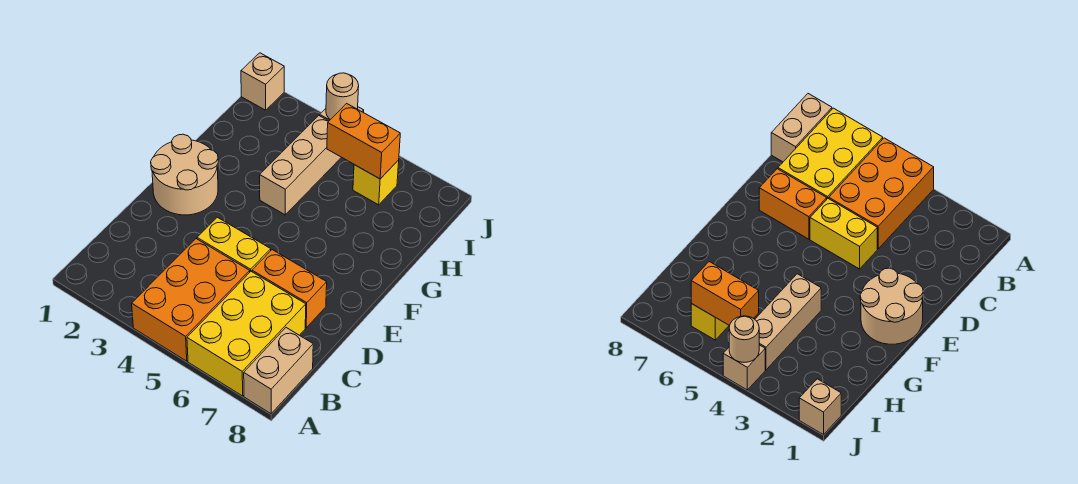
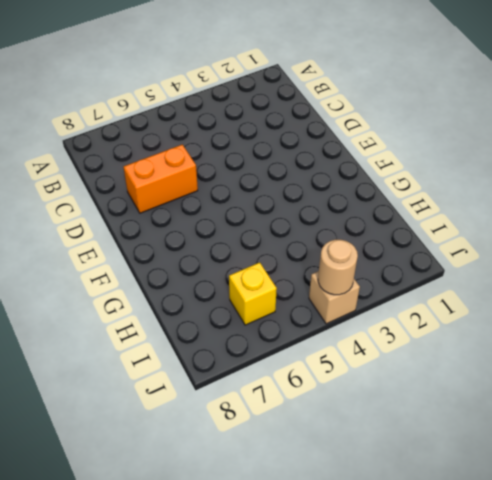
none -> orange 2x3 brick [132,239,250,361]
none -> yellow 2x3 brick [187,272,306,396]
none -> tan 1x2 brick [244,328,313,414]

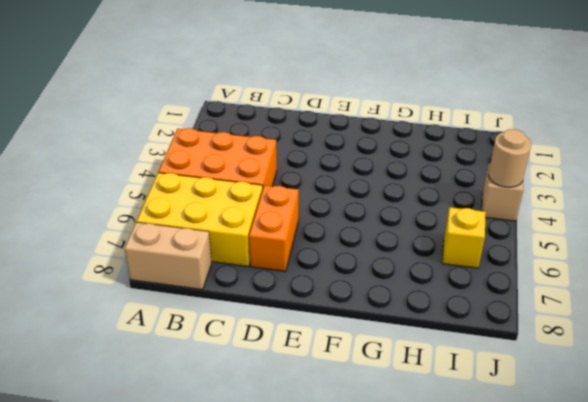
none -> yellow 1x2 brick [197,217,271,272]
none -> tan 2x2 round brick [151,134,218,215]
none -> tan 1x3 brick [260,116,341,215]

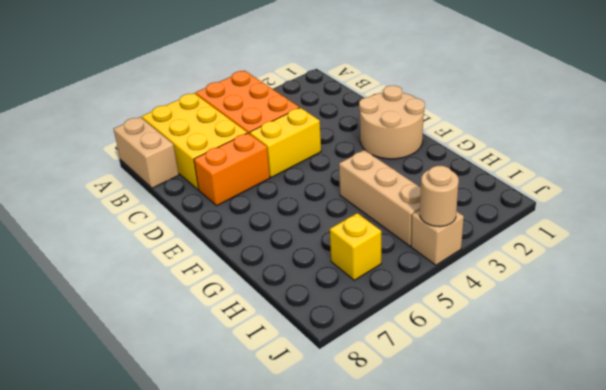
none -> tan 1x1 brick [241,53,284,110]
none -> orange 1x2 brick [327,104,400,179]

